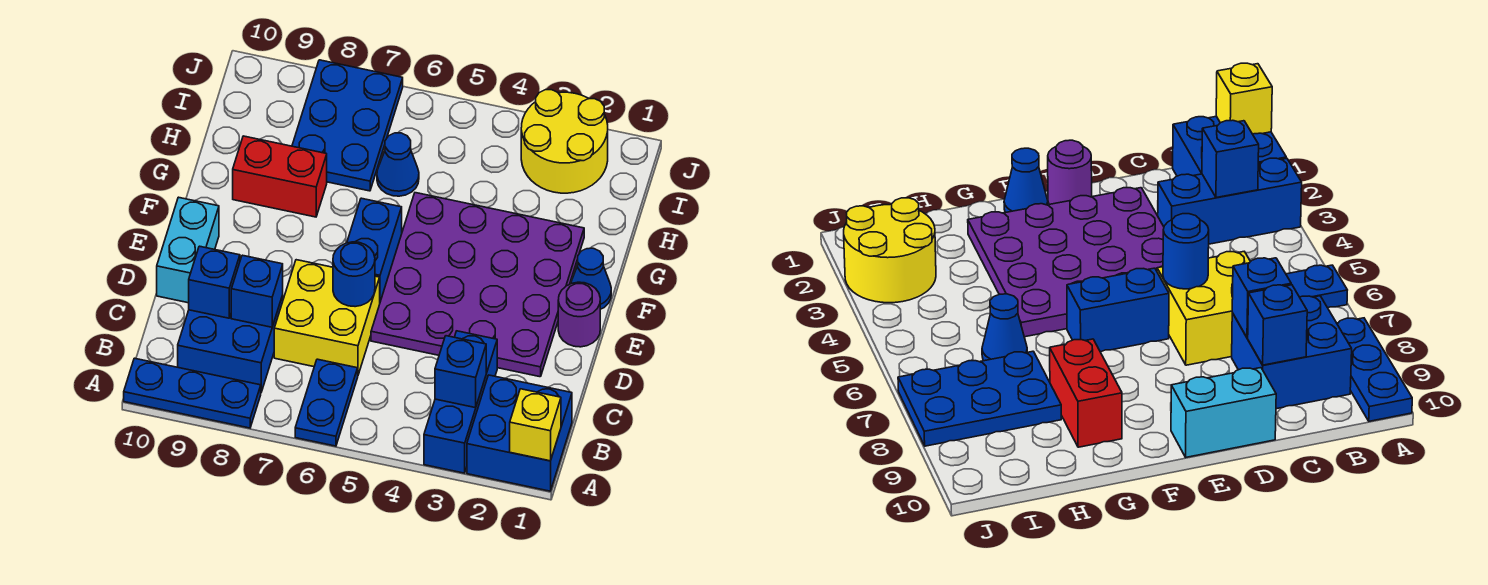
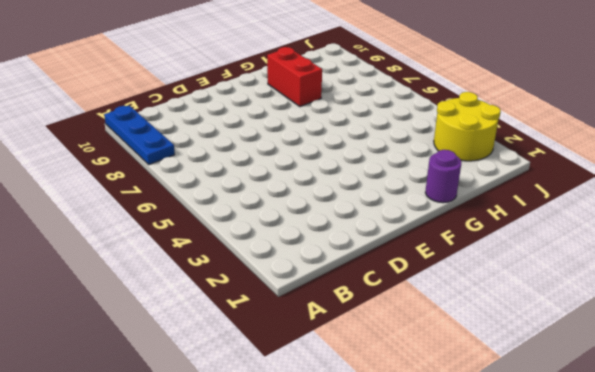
purple 1x1 round brick [425,150,461,203] -> purple 1x1 round brick moved to [558,282,600,347]
none -> blue 2x2 brick [467,375,572,491]
none -> blue 1x3 brick [424,331,497,473]
none -> blue 1x2 plate [295,359,358,446]

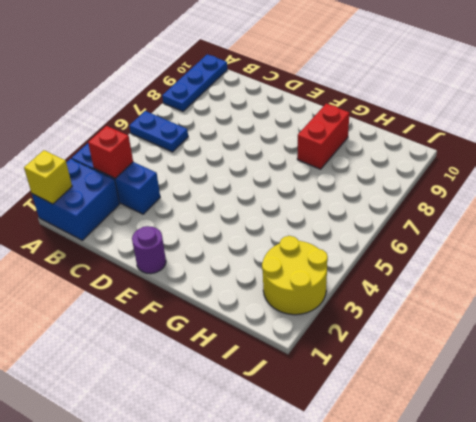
red 1x1 brick [88,126,133,178] -> blue 1x1 brick [435,336,486,408]
none -> blue 2x2 brick [178,296,283,392]
none -> yellow 2x2 brick [274,260,380,375]
none -> purple 4x4 plate [371,193,584,377]

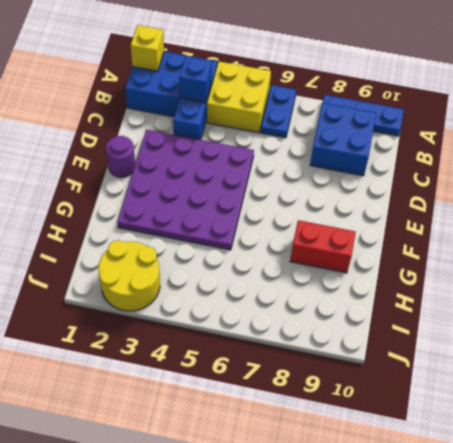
yellow 2x2 brick [207,62,271,133] -> yellow 2x2 brick moved to [274,260,380,375]
none -> cyan 1x2 brick [157,197,219,303]
none -> blue 1x2 brick [347,198,402,302]
none -> blue 1x1 cone [571,248,611,309]

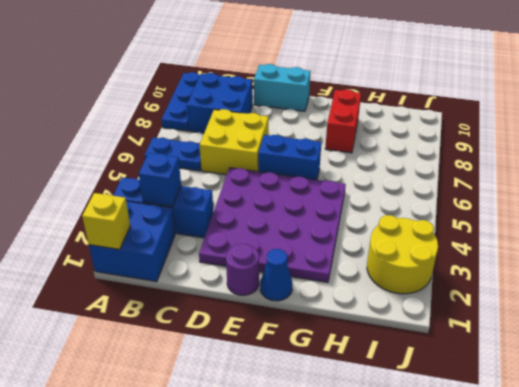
none -> blue 1x1 cone [377,133,419,196]
none -> blue 2x3 plate [292,60,403,191]
none -> blue 1x1 brick [231,255,283,327]

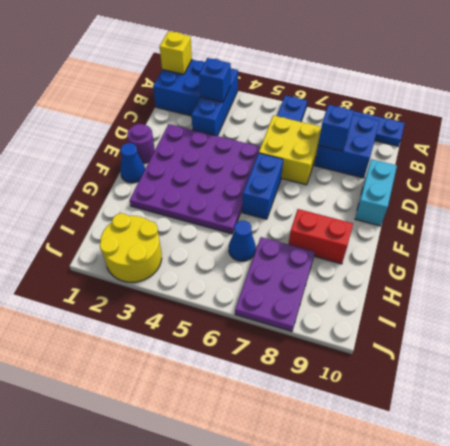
purple 2x3 plate [235,237,315,331] -> blue 2x3 plate [292,60,403,191]
none -> blue 1x1 brick [189,246,240,318]
none -> blue 1x1 round brick [333,242,375,307]

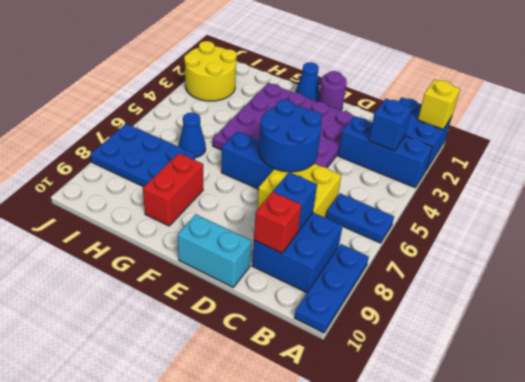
red 1x1 brick [254,192,301,253] -> blue 1x1 brick [189,246,240,318]
blue 2x2 round brick [259,100,322,172] -> blue 1x1 round brick [333,242,375,307]

